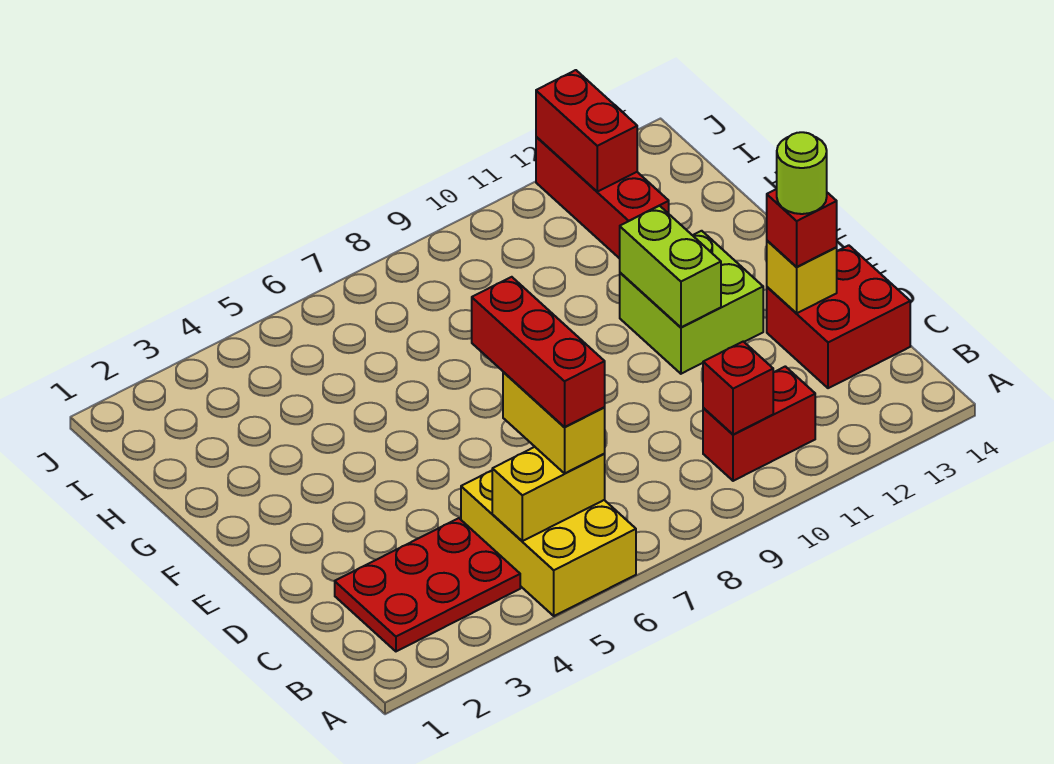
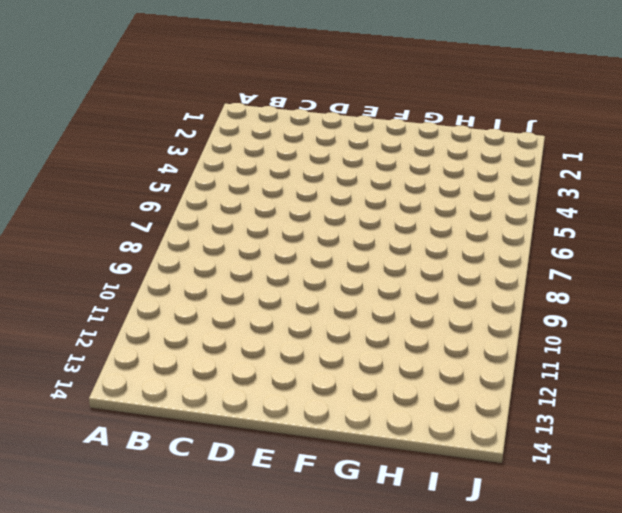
none -> yellow 2x3 brick [461,471,636,616]
none -> red 2x3 plate [335,518,520,651]
none -> red 1x2 brick [703,366,815,481]

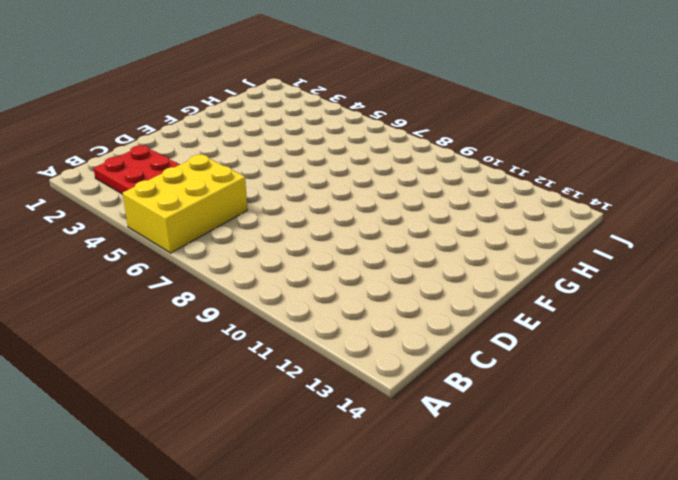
none -> red 1x2 brick [703,366,815,481]
none -> red 2x2 brick [767,245,910,388]
none -> lime 2x2 brick [620,231,763,374]

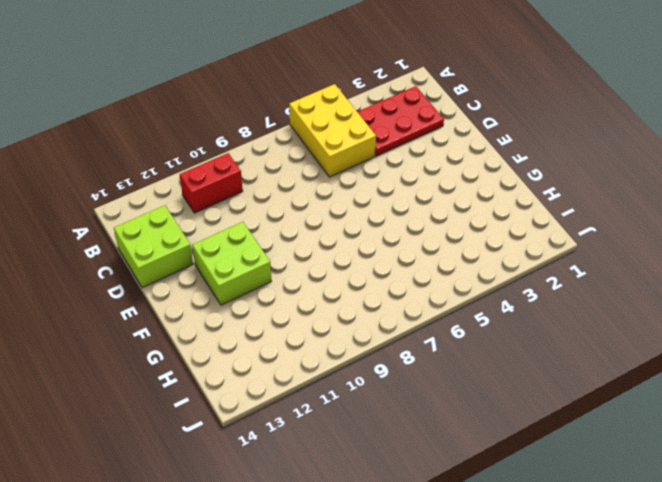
lime 2x2 brick [114,205,193,288] -> red 2x2 brick [767,245,910,388]
none -> red 1x3 brick [536,137,669,259]
none -> yellow 1x2 brick [492,447,605,541]
none -> red 1x1 brick [703,341,773,435]

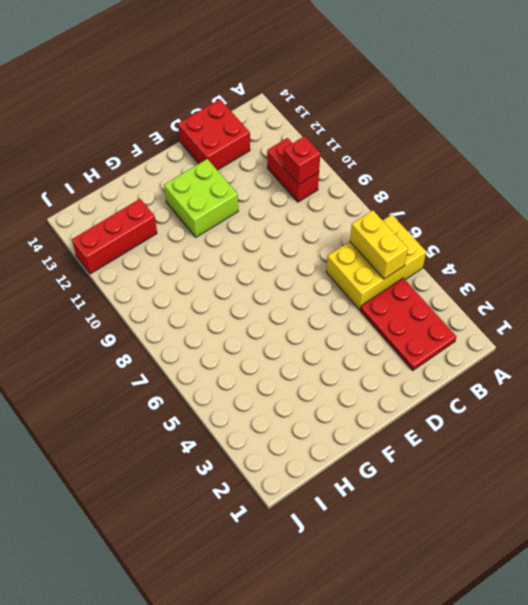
none -> yellow 1x1 brick [767,241,837,313]
none -> lime 1x2 brick [620,206,721,327]
none -> red 1x2 brick [536,70,637,192]

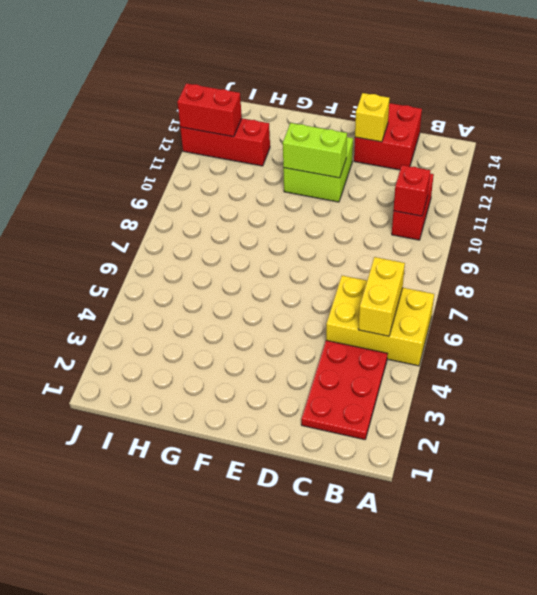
none -> yellow 1x2 brick [503,372,605,473]
none -> red 1x1 brick [767,189,837,267]
none -> red 1x3 brick [472,277,605,427]

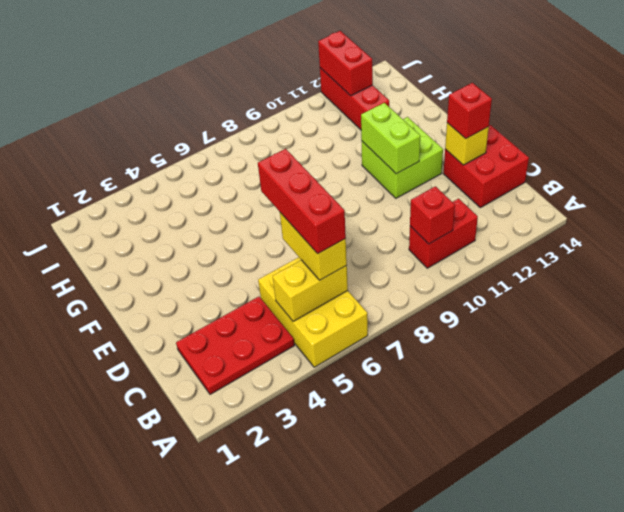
none -> lime 1x1 round brick [777,132,827,214]

